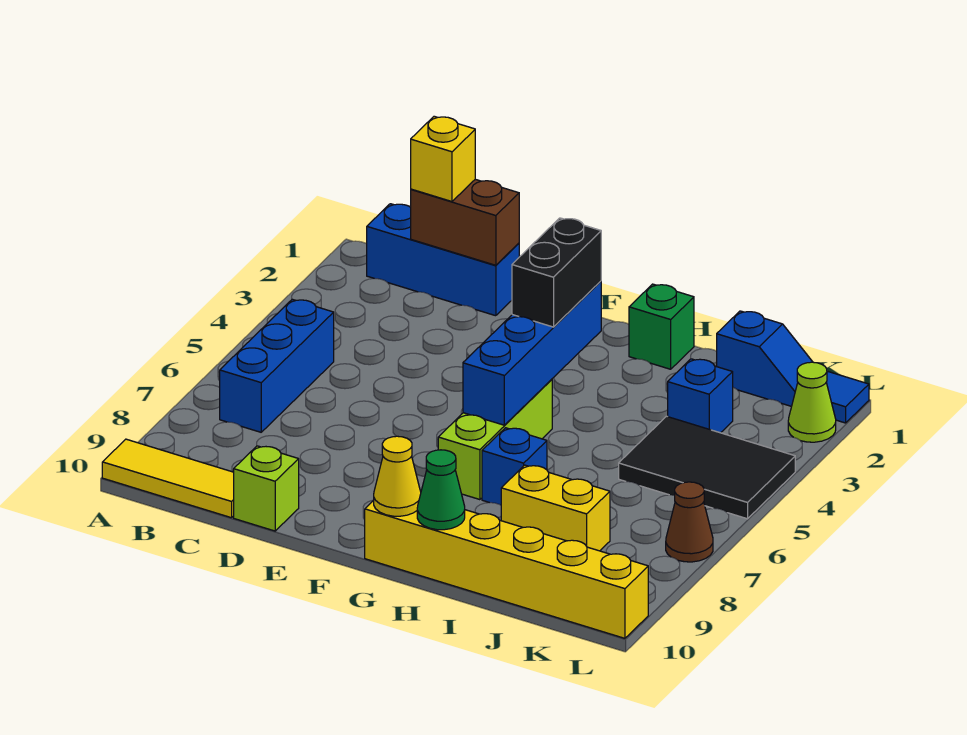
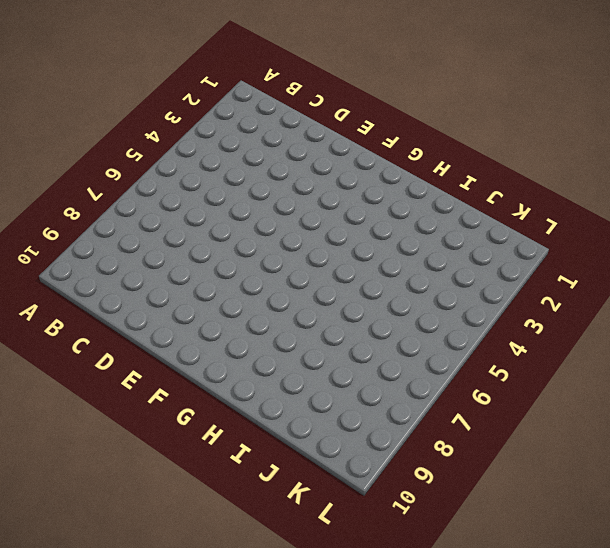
none -> yellow 1x3 tile [102,439,234,518]
none -> blue 1x3 brick [367,204,519,316]
none -> blue 1x3 brick [220,299,334,432]

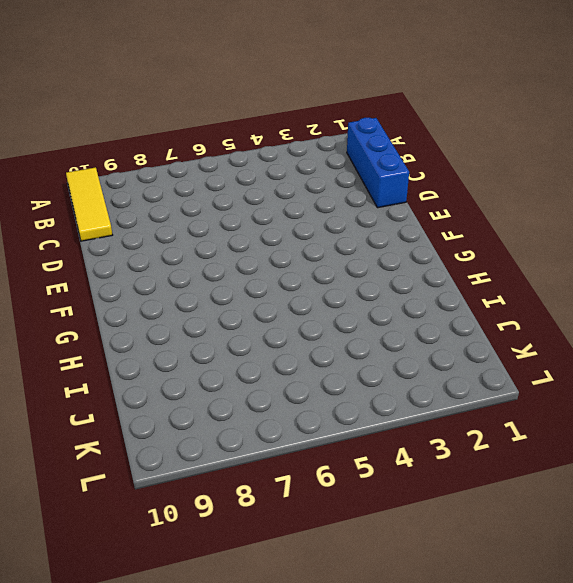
none -> blue 1x3 brick [220,299,334,432]
none -> lime 1x1 brick [234,446,299,531]
none -> lime 1x3 brick [438,379,552,500]

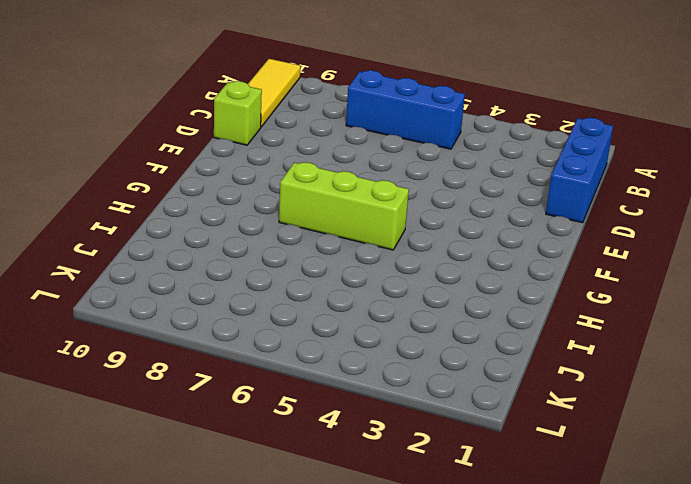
none -> yellow 1x6 brick [365,500,648,638]
none -> green 1x1 brick [629,284,694,369]
none -> blue 1x1 brick [482,428,547,505]

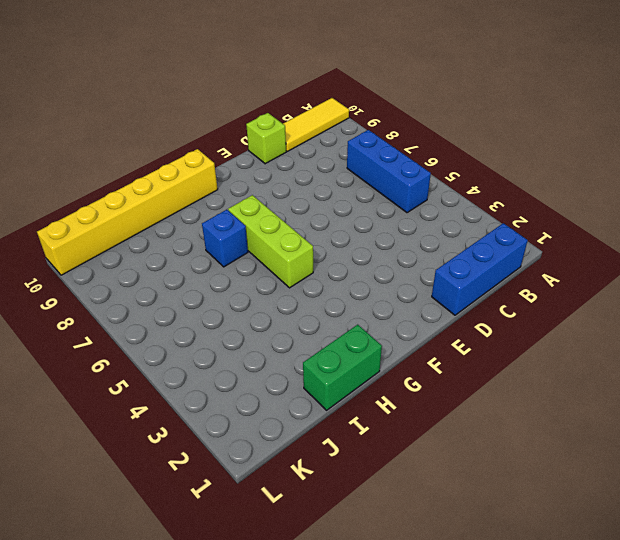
green 1x2 brick [303,325,382,410] -> green 1x1 brick [629,284,694,369]
none -> yellow 1x2 brick [501,465,610,551]
none -> blue 1x2 slope [717,311,812,407]
none -> blue 1x1 brick [668,359,733,433]

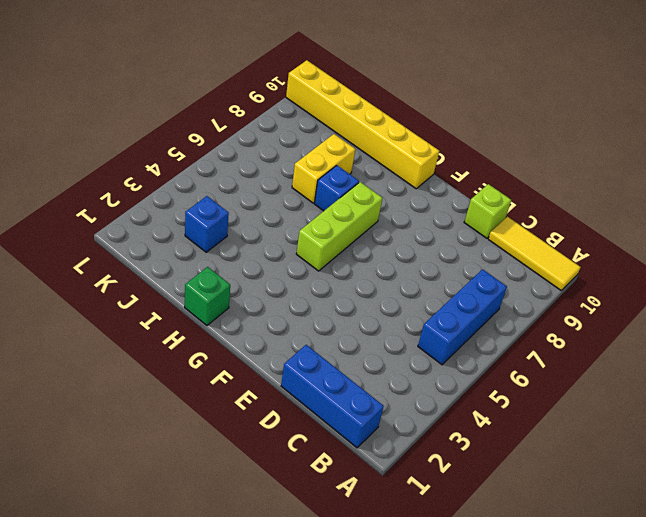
yellow 1x2 brick [292,134,355,203] -> yellow 1x2 brick turned to [501,465,610,551]
none -> blue 1x2 slope [717,311,812,407]
none -> black 2x3 tile [619,416,795,519]
none -> blue 1x1 tile [826,371,869,423]

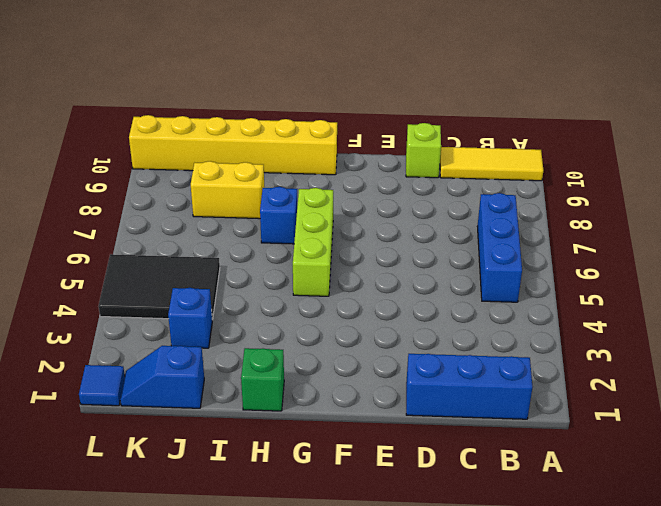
none -> lime 1x1 cone [788,362,836,442]
none -> brown 1x1 cone [666,482,713,562]
none -> brown 1x2 brick [411,179,519,265]

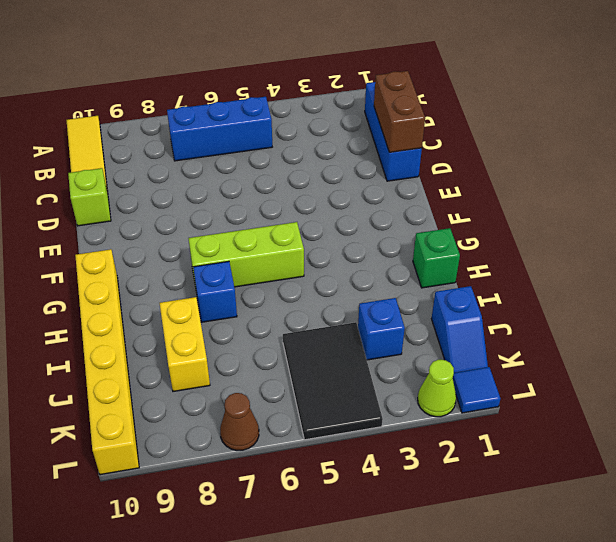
none -> blue 1x4 brick [463,281,601,425]
none -> yellow 1x1 cone [374,436,421,516]
none -> green 1x1 cone [417,450,465,530]

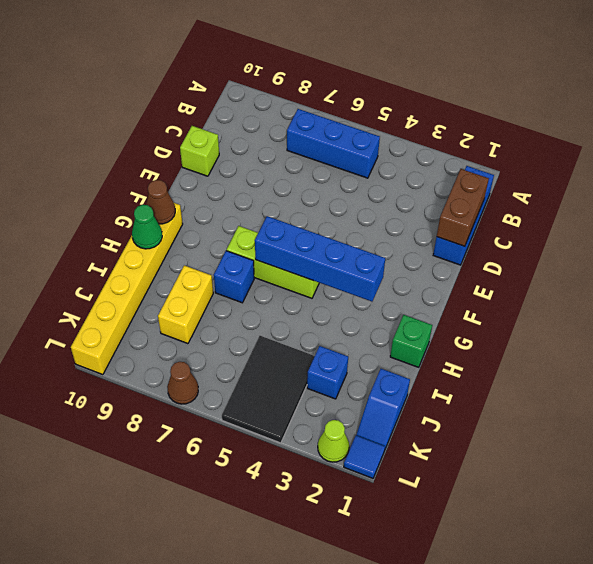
brown 1x1 cone [146,180,175,224] -> yellow 1x1 cone [374,436,421,516]
none -> yellow 1x3 tile [102,439,234,518]
none -> yellow 1x1 brick [411,116,475,201]
none -> black 1x2 brick [512,218,601,327]

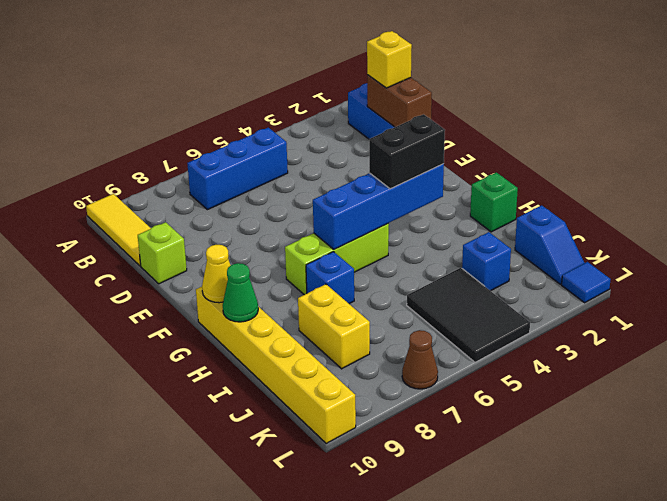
none -> lime 1x1 cone [788,362,836,442]

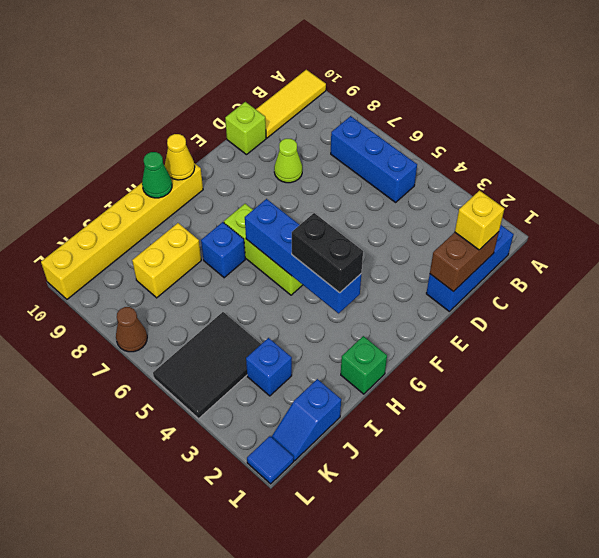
lime 1x1 cone [274,139,302,183] -> lime 1x1 cone moved to [788,362,836,442]

